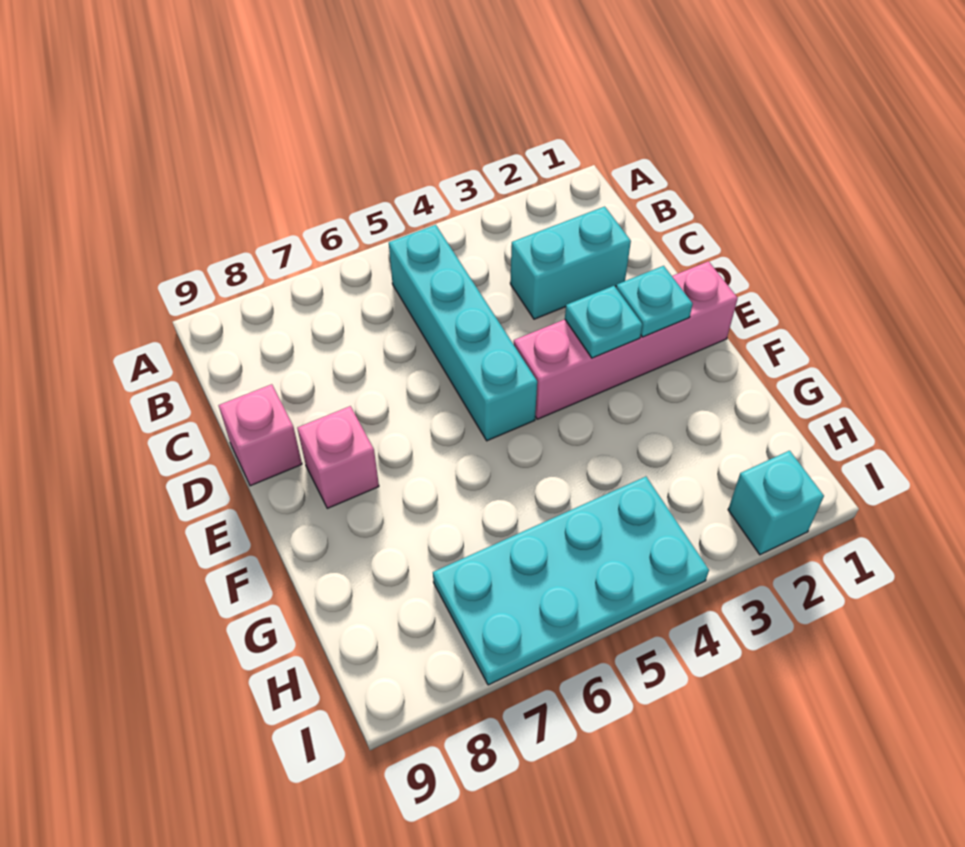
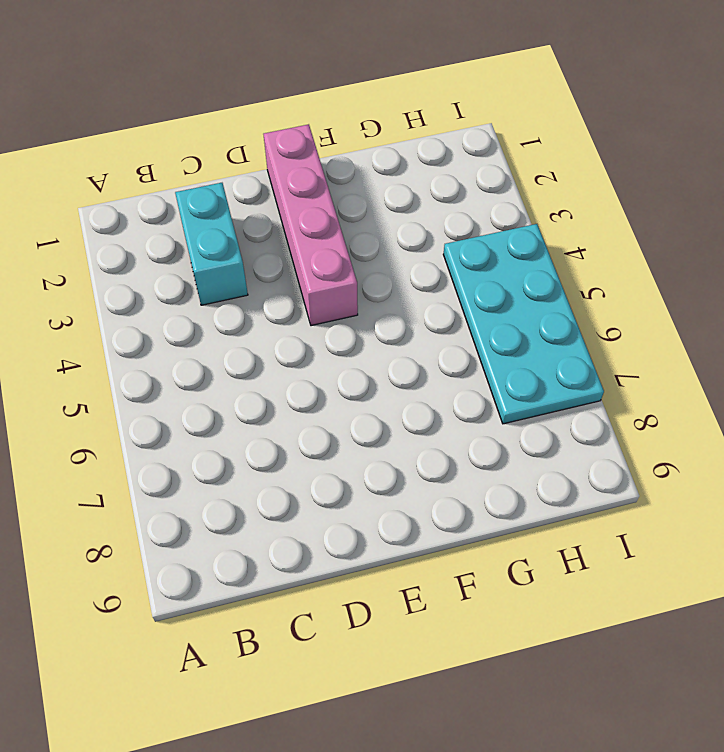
none -> cyan 1x4 brick [389,225,537,441]
none -> pink 1x1 brick [219,384,302,486]

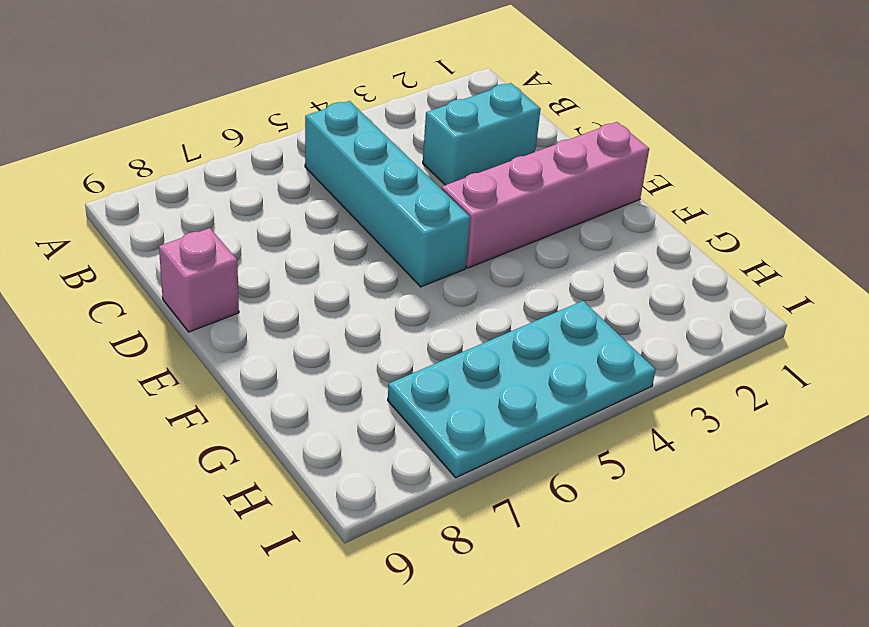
none -> pink 1x1 brick [298,406,379,508]
none -> cyan 1x1 brick [728,451,824,555]

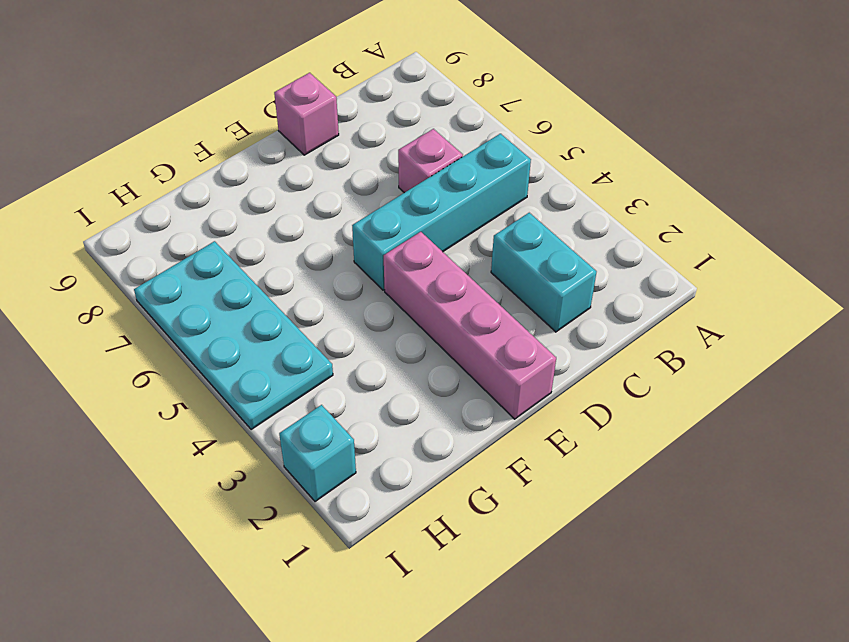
pink 1x1 brick [398,129,463,193] -> pink 1x1 brick moved to [298,406,379,508]
none -> cyan 1x1 plate [616,266,693,337]
none -> cyan 1x1 plate [565,286,642,358]

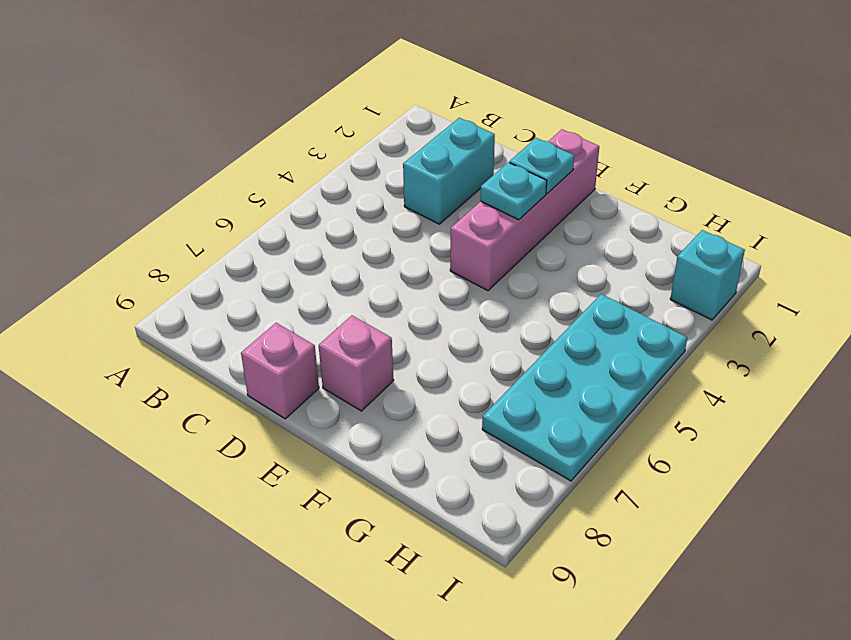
none -> cyan 1x4 brick [389,225,537,441]

